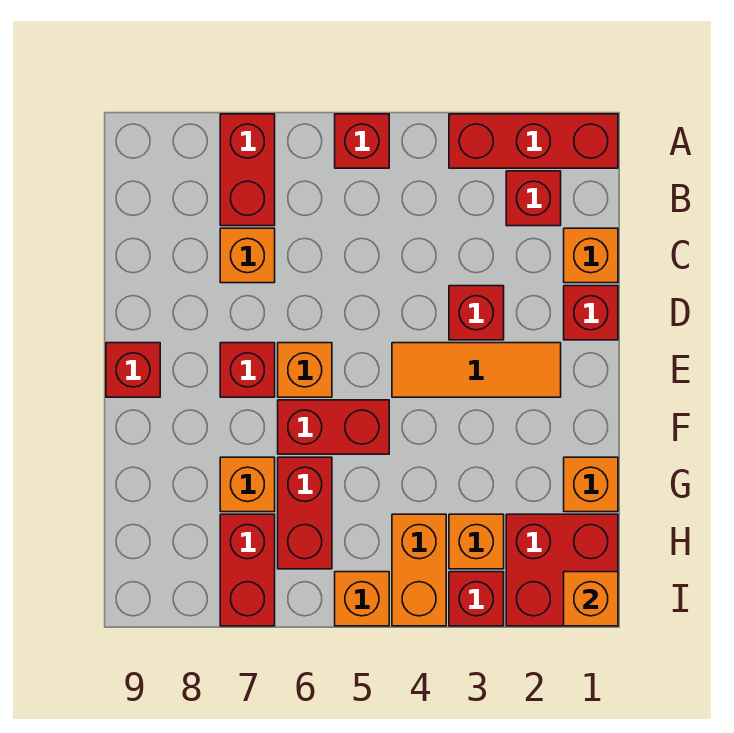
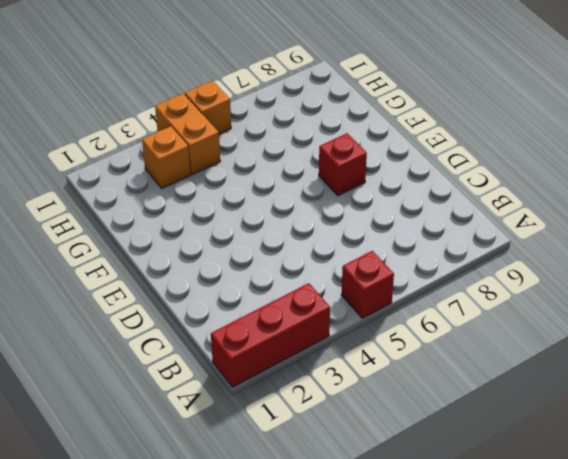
none -> red 1x2 brick [220,114,275,226]
none -> red 1x1 brick [506,171,561,226]
none -> orange 1x1 brick [564,228,618,283]

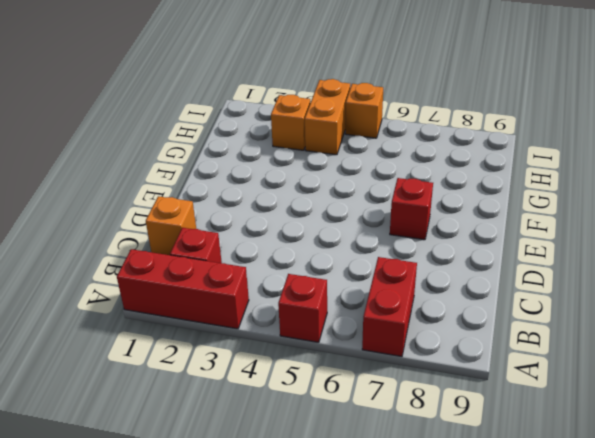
none -> orange 1x1 brick [220,228,275,283]
none -> red 1x1 brick [564,286,618,340]
none -> red 1x1 brick [449,286,504,340]

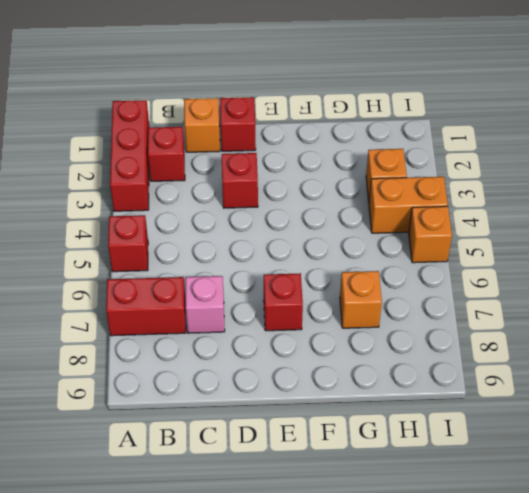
pink 1x1 brick [186,276,225,333] -> orange 1x1 brick [220,228,275,283]
none -> orange 1x3 tile [392,343,561,397]
none -> orange 1x1 brick [278,343,332,397]
none -> red 1x1 brick [106,343,160,397]

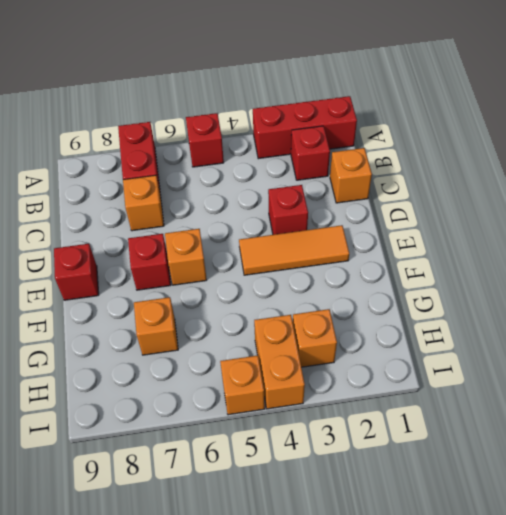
none -> red 1x1 brick [564,286,618,340]
none -> red 1x2 brick [278,400,389,454]
none -> orange 1x1 brick [564,457,618,512]

